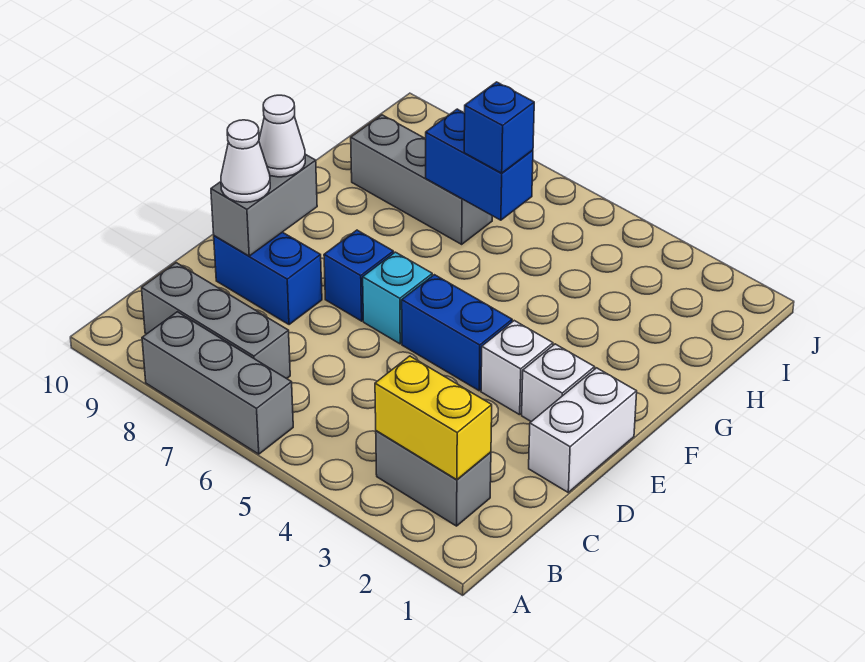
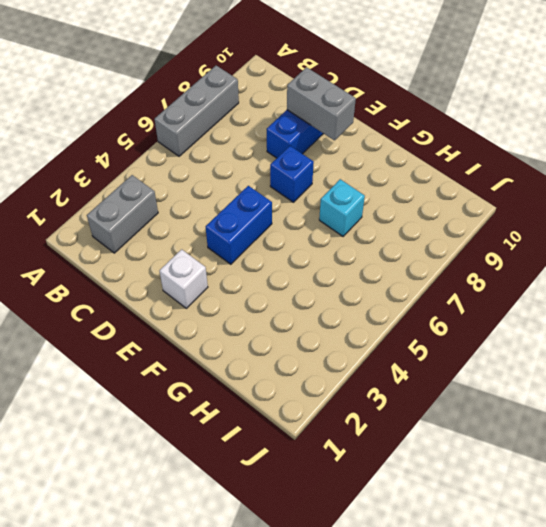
cyan 1x1 brick [319,179,365,236] -> cyan 1x1 brick moved to [363,252,432,344]
none -> grey 1x3 brick [142,263,290,379]
none -> white 1x2 brick [529,368,637,492]
none -> white 1x1 brick [481,321,553,415]

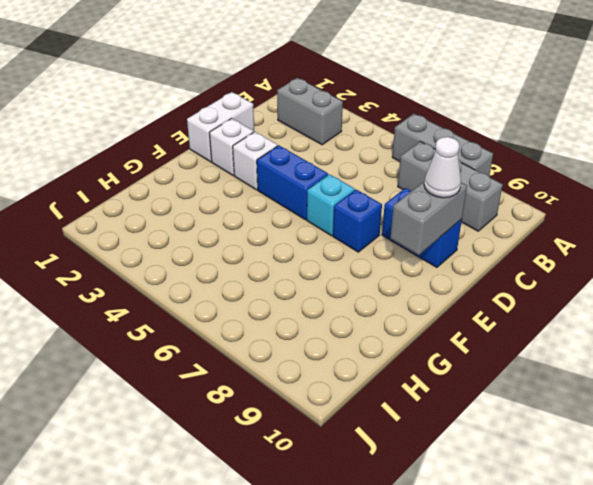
none -> grey 1x3 brick [351,115,492,244]
none -> yellow 1x2 brick [375,356,492,480]
none -> blue 1x2 brick [426,109,533,220]

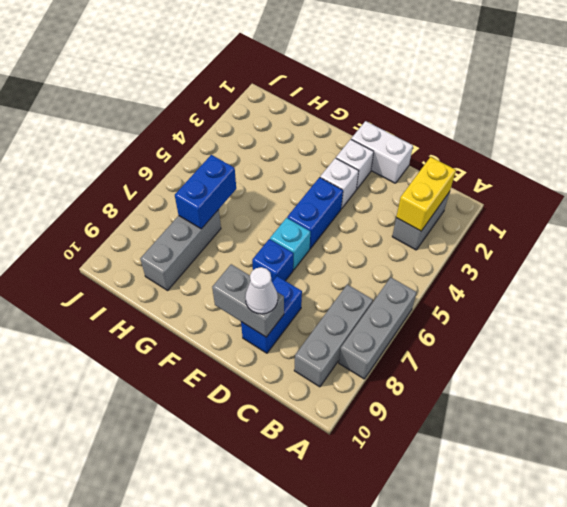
none -> white 1x1 cone [259,95,305,177]
none -> blue 1x1 brick [464,82,534,173]

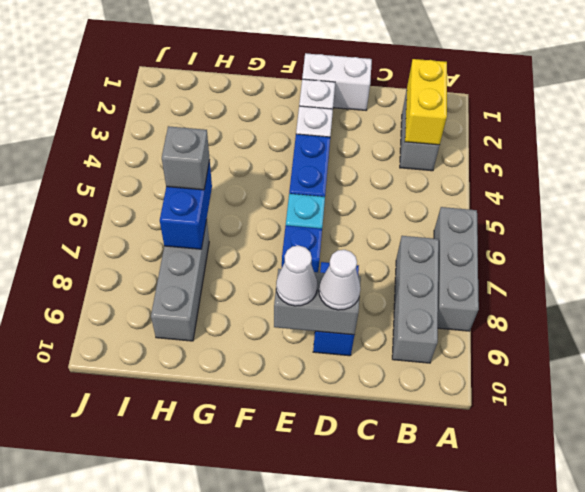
grey 1x1 brick [162,126,210,190] -> blue 1x1 brick [464,82,534,173]

